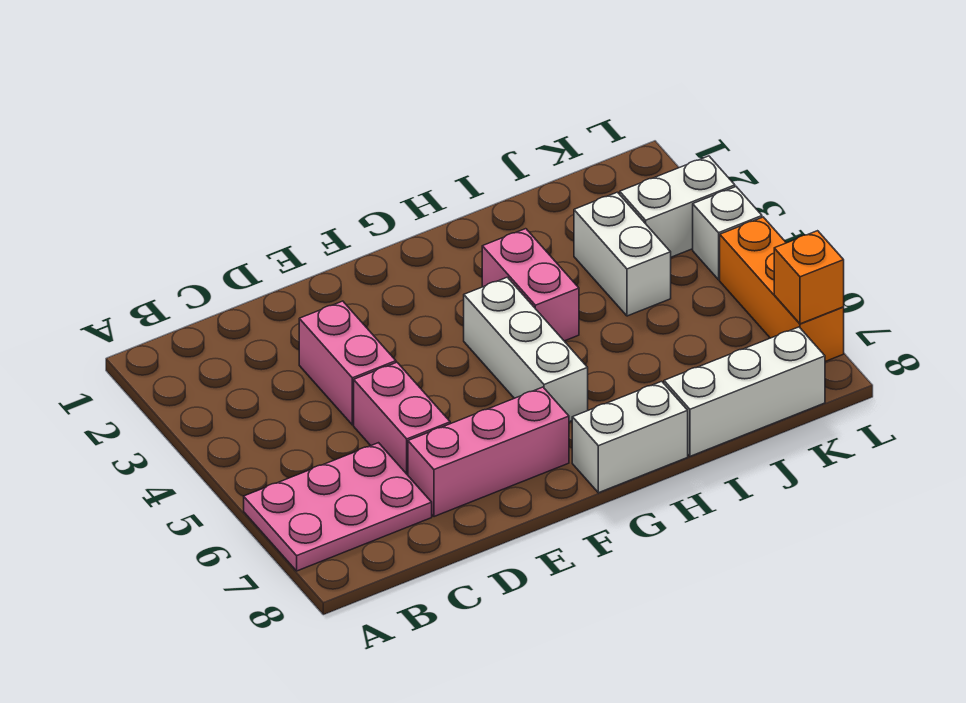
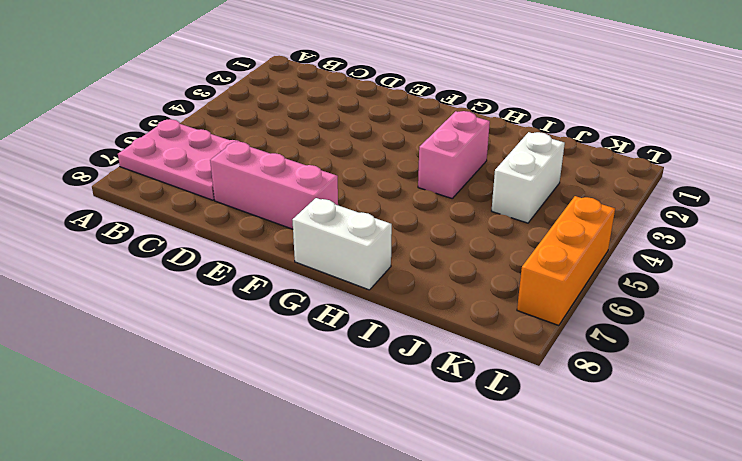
none -> pink 1x2 brick [299,301,396,425]
none -> pink 1x2 brick [354,362,450,475]
none -> white 1x3 brick [464,277,588,422]

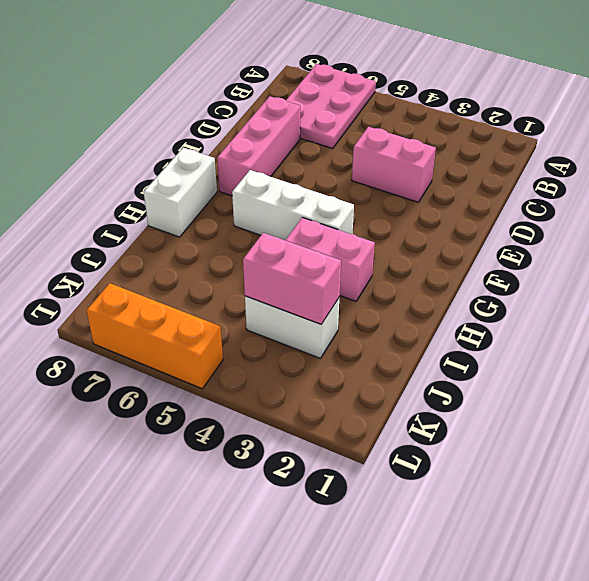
pink 1x2 brick [243,233,341,324] -> pink 1x2 brick moved to [354,362,450,475]
none -> white 1x3 brick [664,327,825,456]
none -> white 1x2 brick [620,156,735,257]
none -> white 1x1 brick [693,187,762,280]

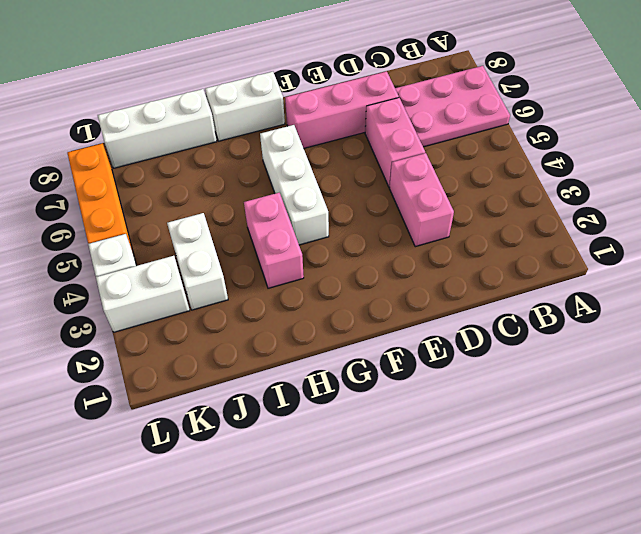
none -> orange 1x1 brick [774,231,844,324]

